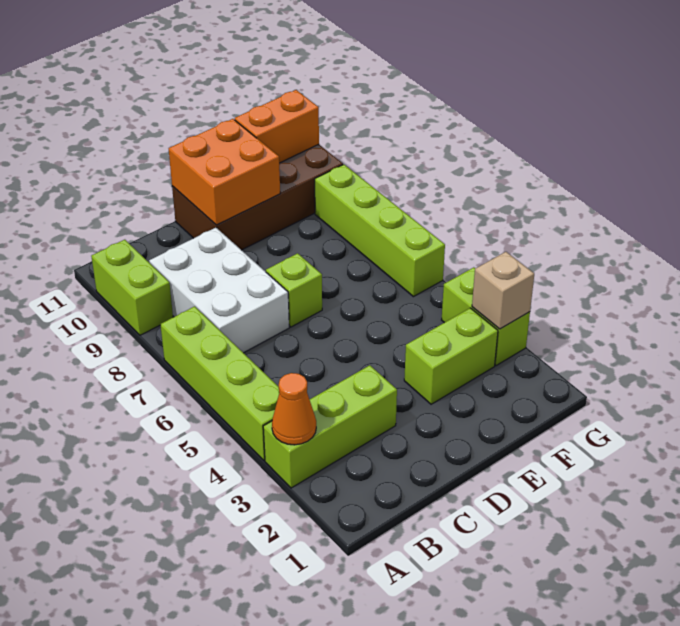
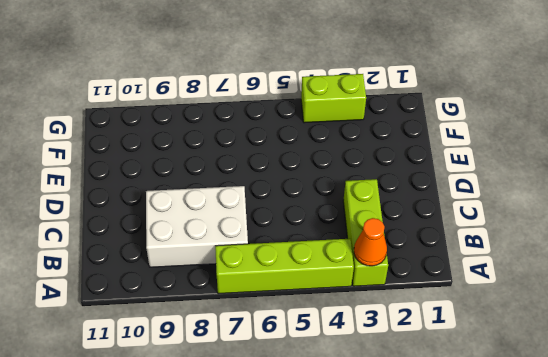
none -> lime 1x2 brick [91,240,173,335]
none -> lime 1x1 brick [266,253,322,327]
none -> brown 2x4 brick [172,144,343,250]

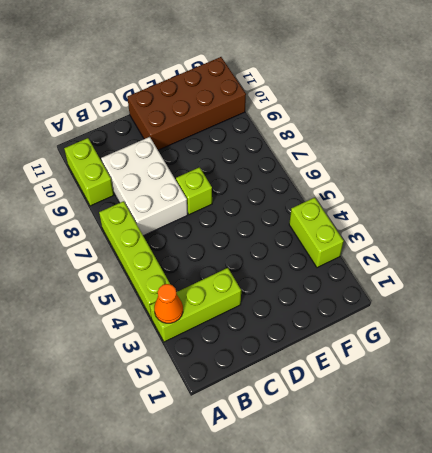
none -> lime 1x2 brick [404,308,498,404]
none -> lime 1x4 brick [315,165,445,297]
none -> orange 2x2 brick [169,119,280,225]

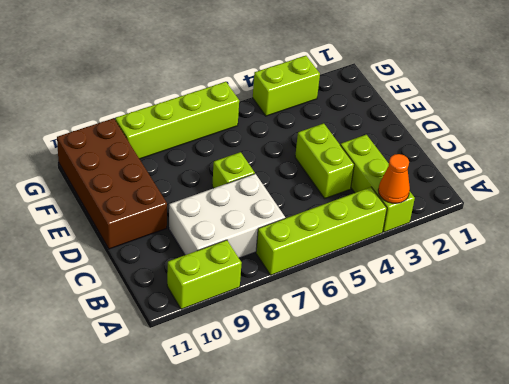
lime 1x2 brick [295,123,354,198] -> lime 1x2 brick moved to [404,308,498,404]
none -> orange 2x2 brick [169,119,280,225]
none -> orange 1x2 brick [235,90,319,163]
none -> tan 1x1 brick [472,252,534,329]

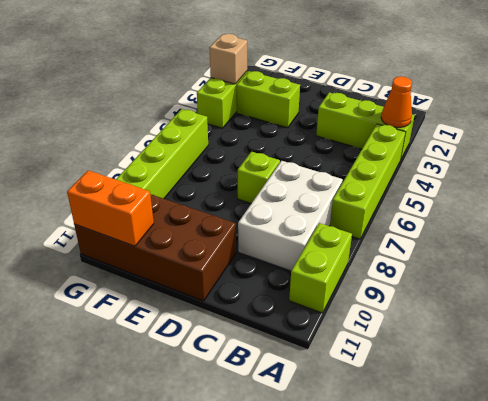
none -> orange 2x2 brick [169,119,280,225]

